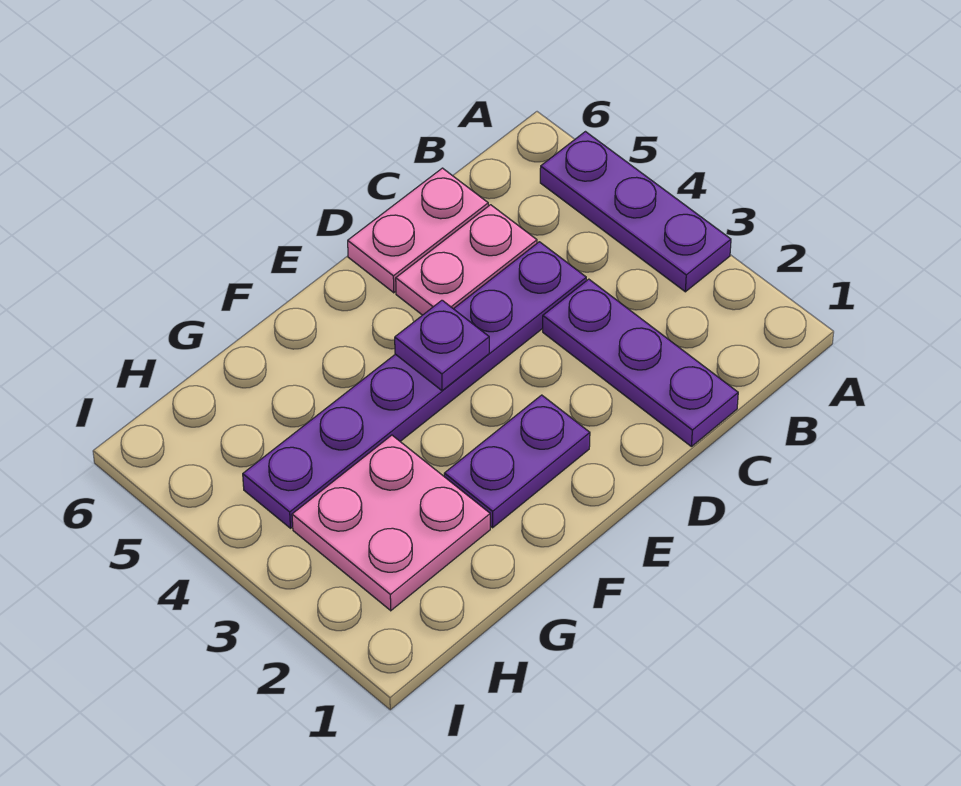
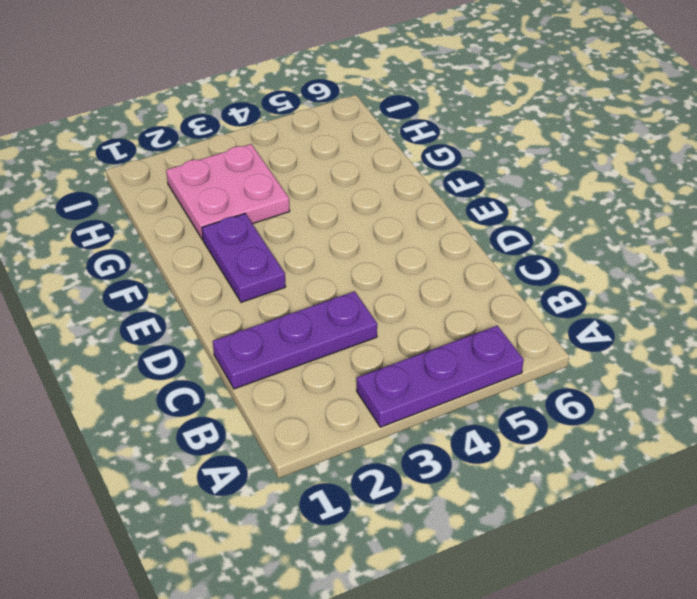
none -> purple 1x6 plate [243,242,586,528]
none -> pink 1x2 plate [396,205,537,315]

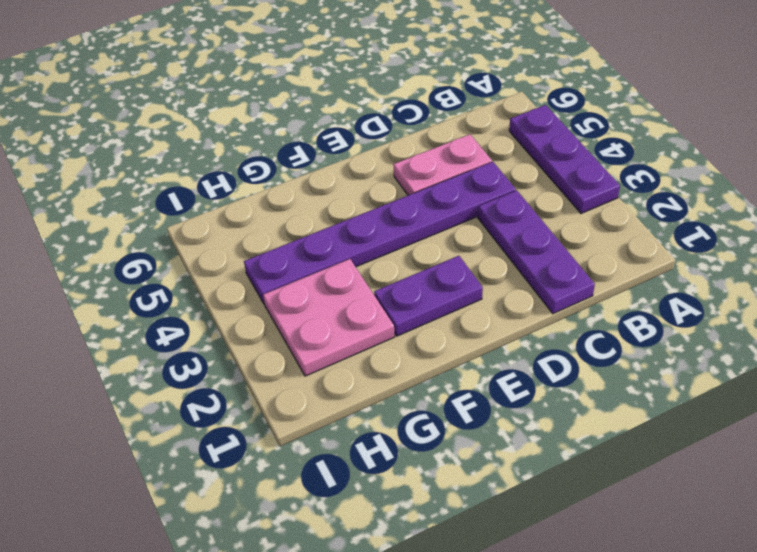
none -> pink 1x2 plate [348,168,488,293]
none -> purple 1x1 plate [395,300,489,391]

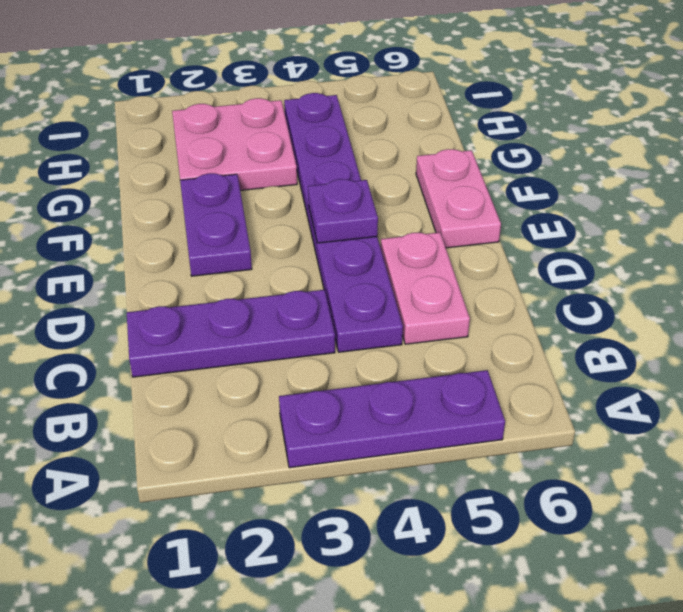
pink 1x2 plate [416,149,501,248] -> pink 1x2 plate moved to [348,168,488,293]

